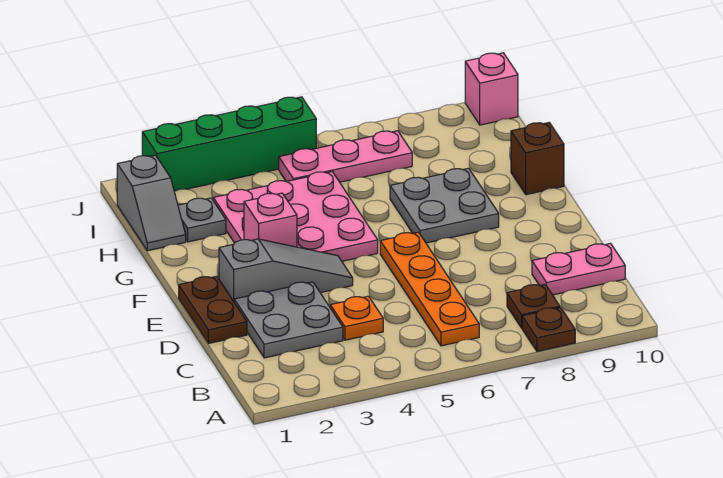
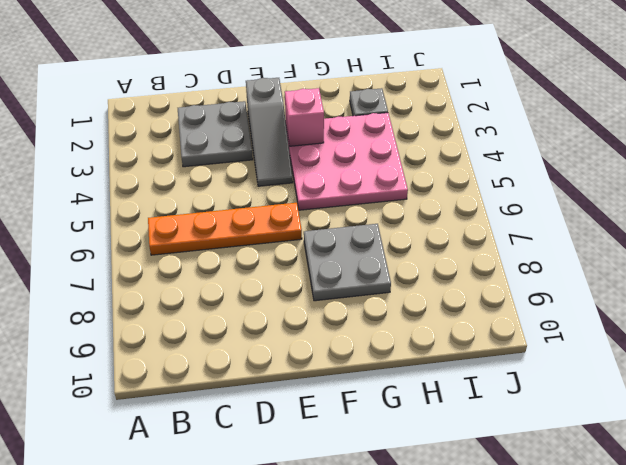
none -> brown 1x1 plate [522,308,575,351]
none -> brown 1x1 plate [507,284,560,328]
none -> orange 1x1 plate [330,296,383,340]

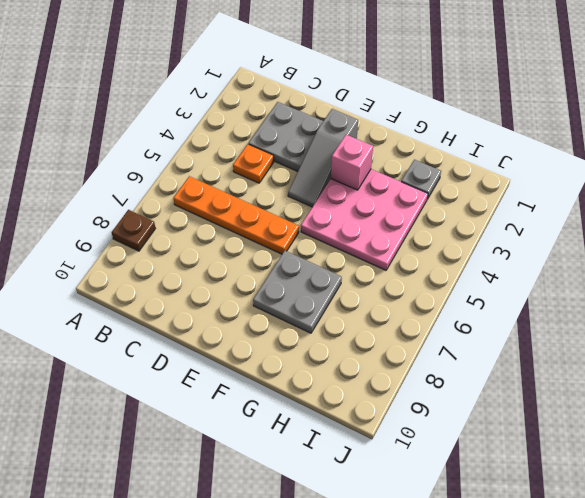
none -> brown 1x1 plate [507,284,560,328]
none -> pink 1x2 plate [532,243,625,295]
none -> brown 1x2 plate [179,276,247,343]

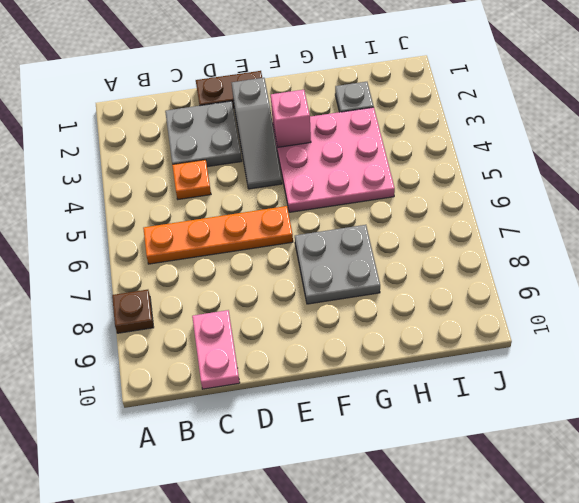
none -> brown 1x1 plate [507,284,560,328]
none -> brown 1x1 brick [511,123,564,195]
none -> grey 1x2 slope [117,155,186,251]

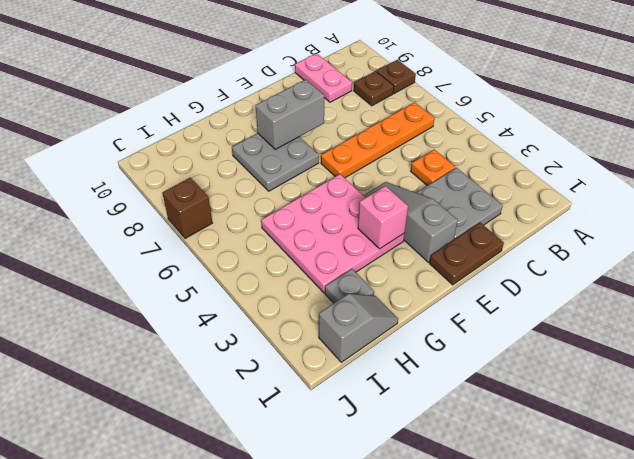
grey 1x2 brick [256,79,324,149] -> none
brown 1x1 brick [162,178,212,239] -> brown 1x1 brick moved to [511,123,564,195]
none -> pink 1x3 plate [279,131,412,182]
none -> green 1x4 brick [142,97,316,192]
none -> pink 1x1 brick [465,53,518,125]

